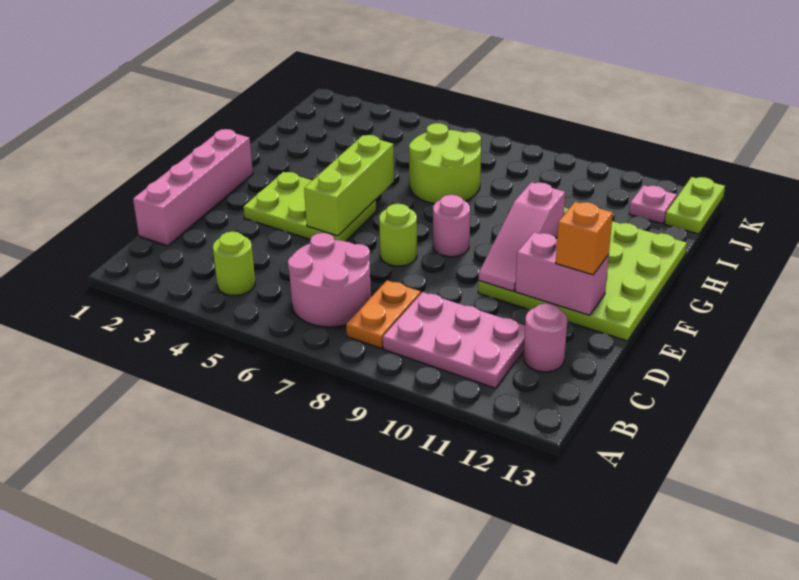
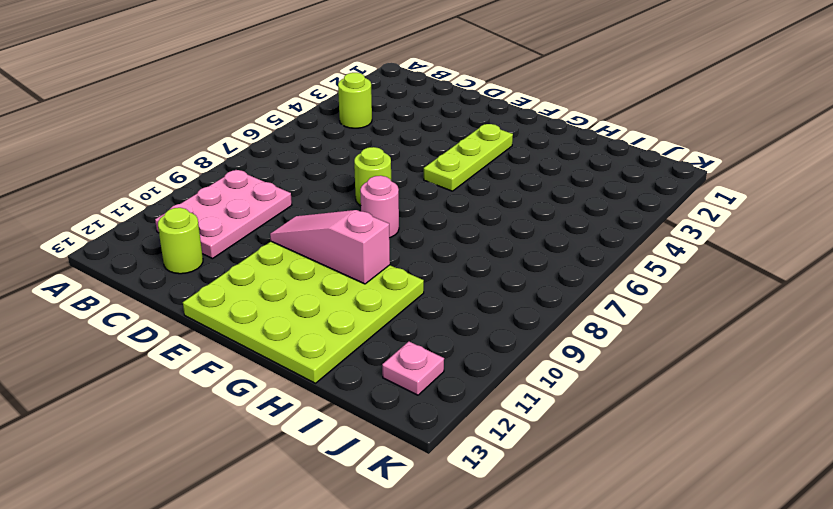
lime 1x1 round brick [158,208,203,274] -> pink 1x1 round brick [524,303,567,372]
lime 1x3 plate [424,124,513,191] -> lime 2x3 plate [243,172,376,241]
none -> pink 2x2 round brick [288,233,371,327]
none -> orange 1x2 plate [346,280,421,348]
none -> pink 1x4 brick [133,129,253,246]

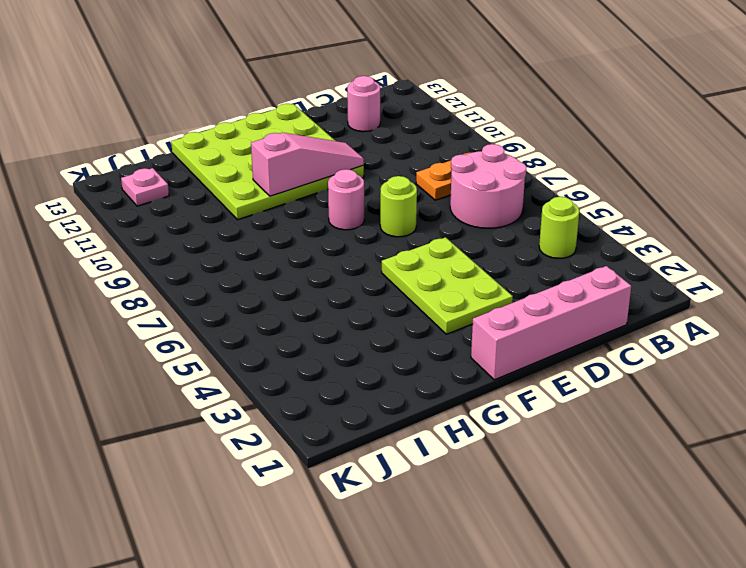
none -> pink 2x3 plate [383,292,525,388]
none -> lime 2x2 round brick [409,123,481,204]
none -> lime 1x2 plate [665,177,725,234]

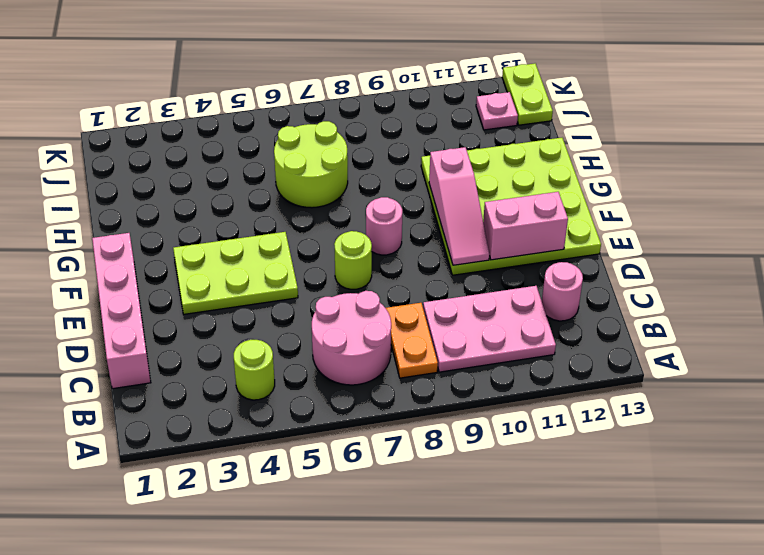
none -> lime 1x3 brick [304,135,394,236]
none -> orange 1x1 brick [556,202,613,275]

